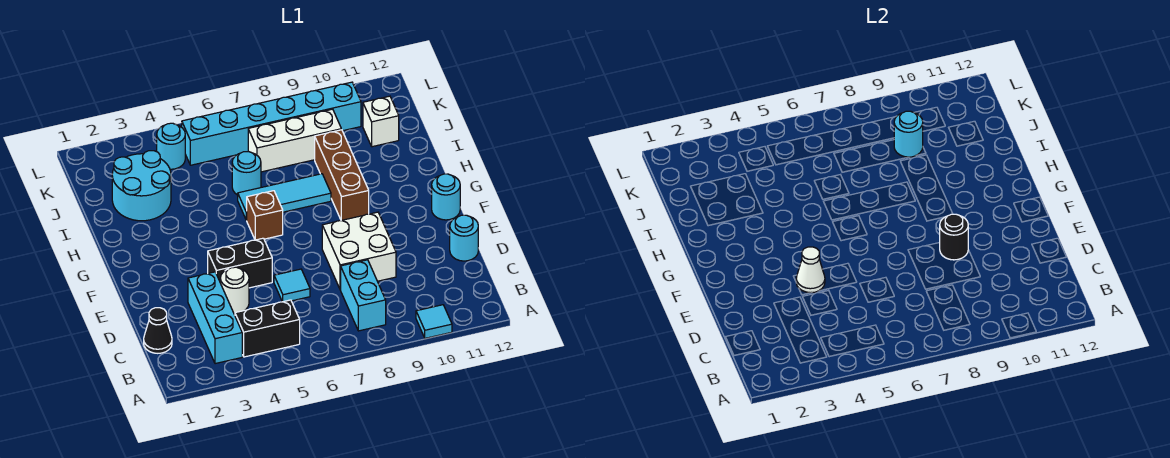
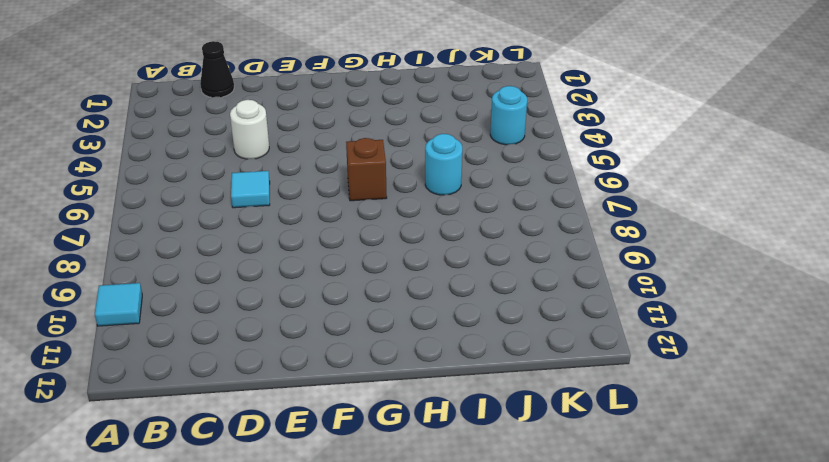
none -> cyan 1x3 brick [188,272,242,364]
none -> black 1x2 brick [235,300,300,357]
none -> cyan 1x2 brick [341,260,386,331]

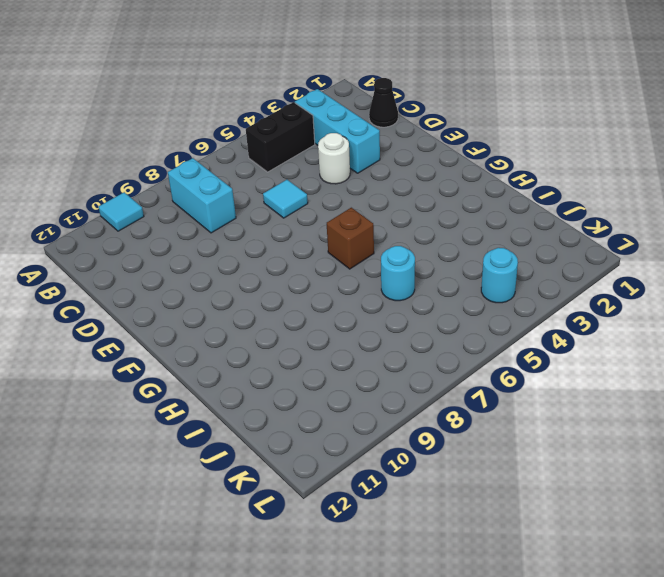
none -> white 2x2 brick [322,212,396,290]
none -> cyan 1x1 round brick [450,215,478,261]
none -> black 1x2 brick [208,238,272,288]

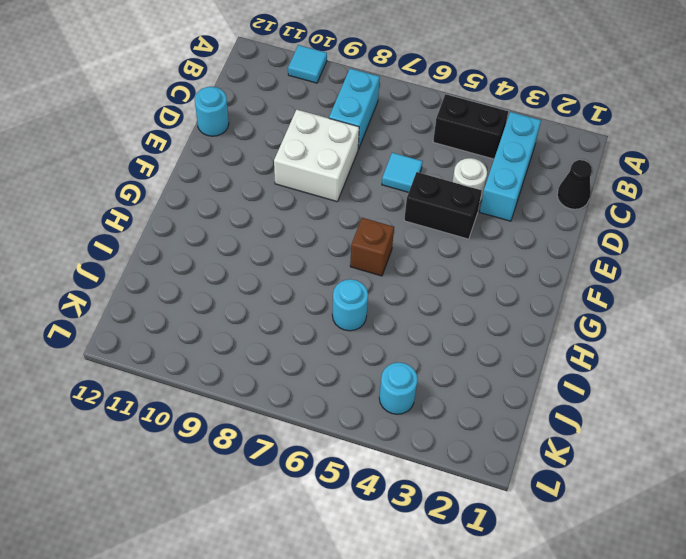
none -> cyan 1x1 round brick [432,174,460,220]
none -> brown 1x3 brick [315,130,369,220]
none -> cyan 1x3 tile [238,174,331,220]

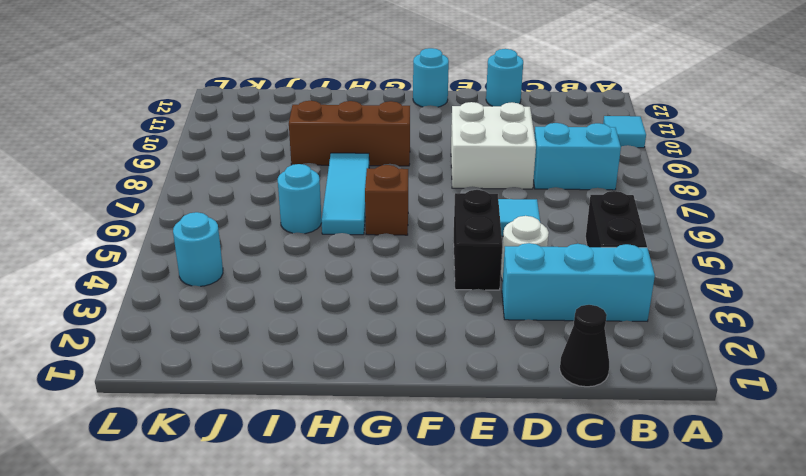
none -> cyan 2x2 round brick [112,151,171,221]
none -> white 1x3 brick [248,109,341,172]
none -> white 1x1 brick [363,96,399,147]

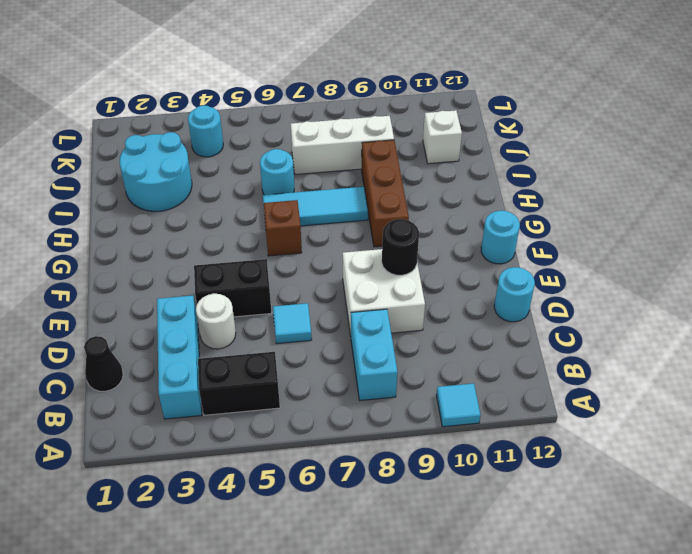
none -> cyan 1x6 brick [182,82,361,165]
none -> white 1x1 cone [796,247,825,293]
none -> cyan 1x1 round brick [894,111,923,157]

